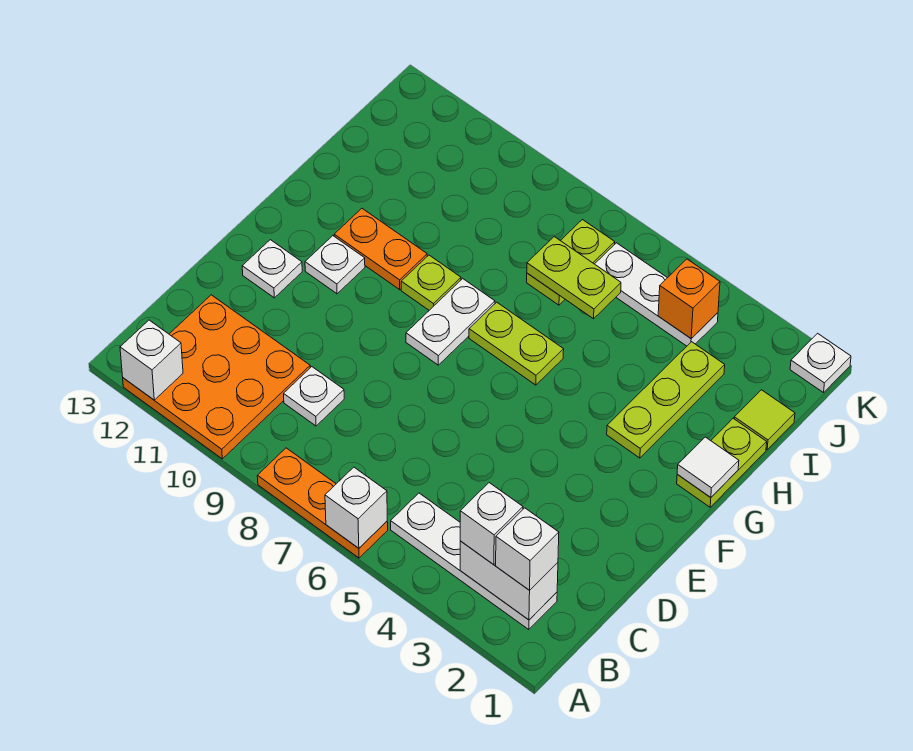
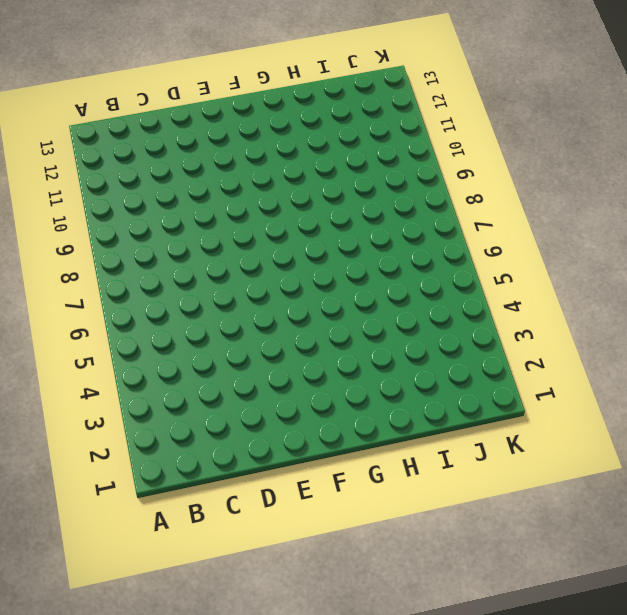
none -> orange 1x3 plate [257,448,388,558]
none -> orange 3x3 plate [123,295,310,459]
none -> white 1x4 plate [391,493,557,629]

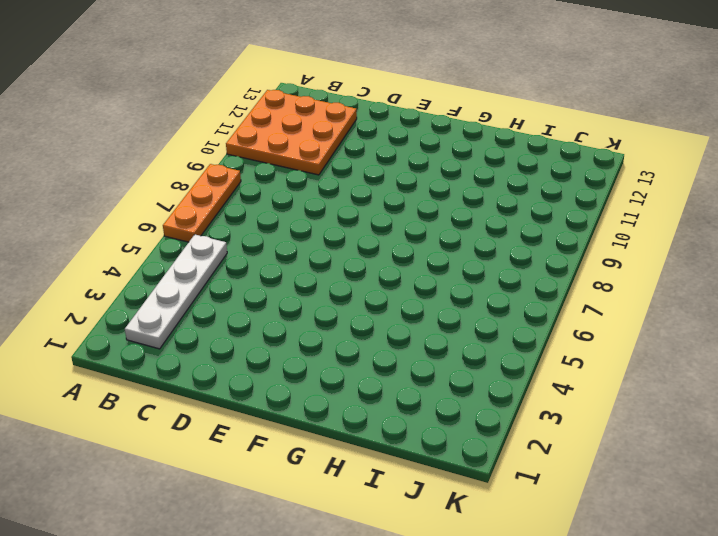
none -> white 1x1 plate [284,367,344,426]
none -> white 1x1 plate [242,240,302,298]
none -> white 1x2 plate [406,279,495,365]

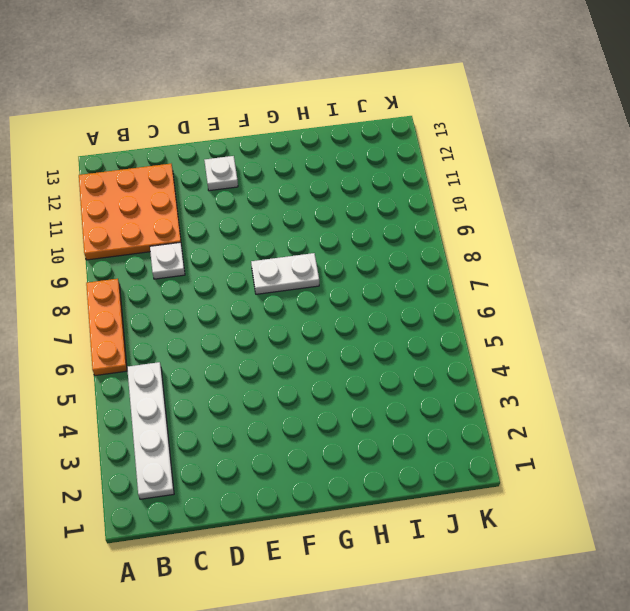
none -> white 1x1 plate [305,236,365,294]
none -> lime 1x2 plate [677,418,767,507]
none -> lime 1x3 plate [607,342,725,458]

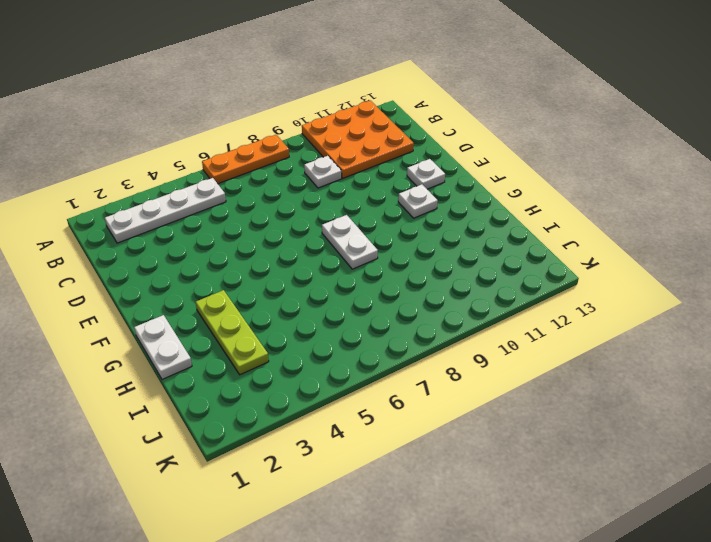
white 1x2 plate [134,315,192,379] -> lime 1x2 plate [677,418,767,507]
none -> lime 1x2 plate [469,302,564,385]
none -> lime 1x1 plate [401,255,461,310]
none -> orange 1x2 plate [334,209,427,290]

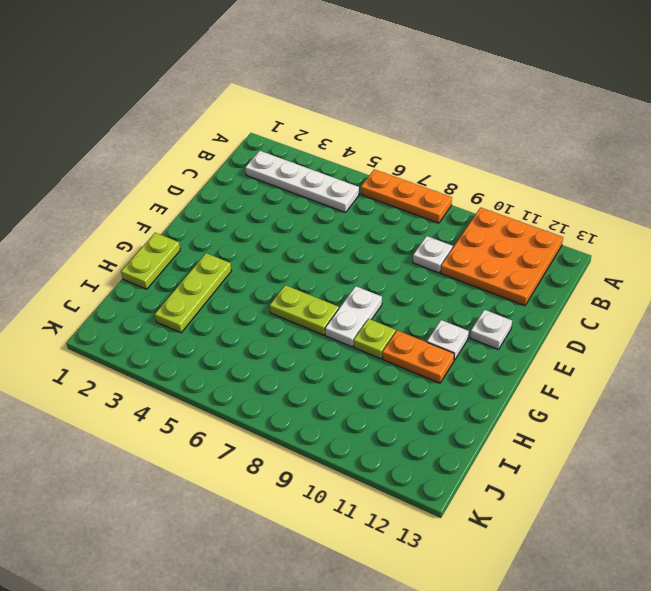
none -> lime 1x1 tile [734,390,795,449]
none -> lime 1x2 plate [527,220,615,305]
none -> white 1x3 plate [595,243,718,346]

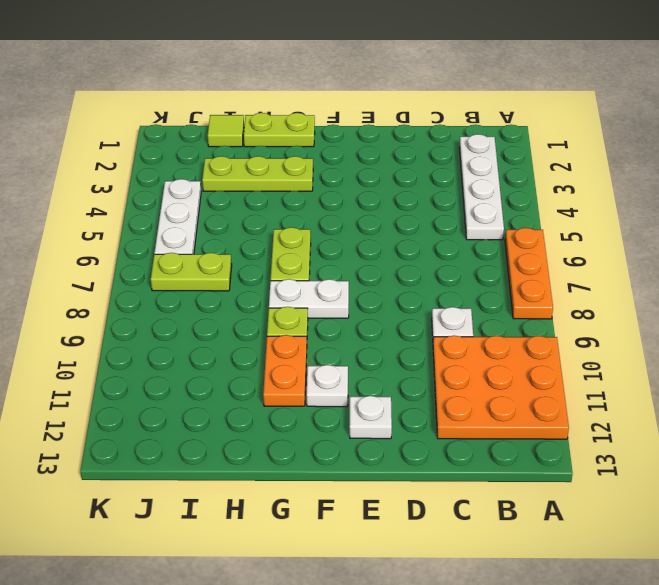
none -> white 1x1 plate [790,333,851,393]
none -> white 1x1 brick [325,467,387,548]
none -> white 1x1 brick [120,320,183,400]

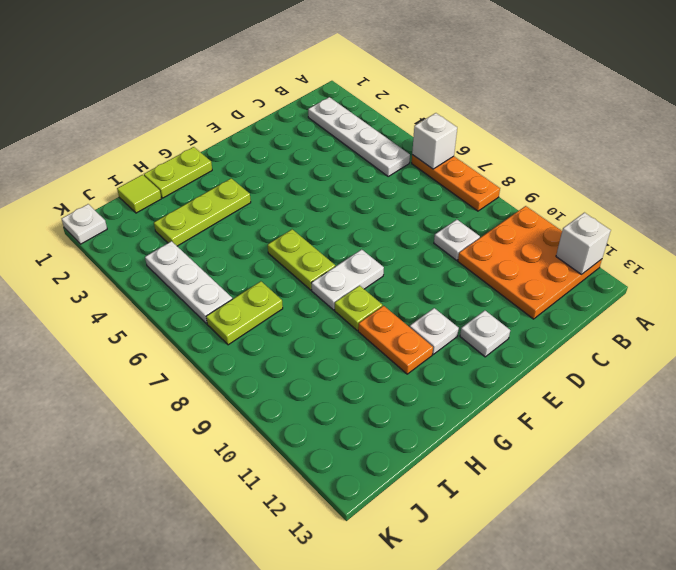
none -> white 1x2 brick [460,541,558,620]
none -> white 1x1 tile [677,437,739,497]
none -> lime 1x2 plate [527,237,621,319]

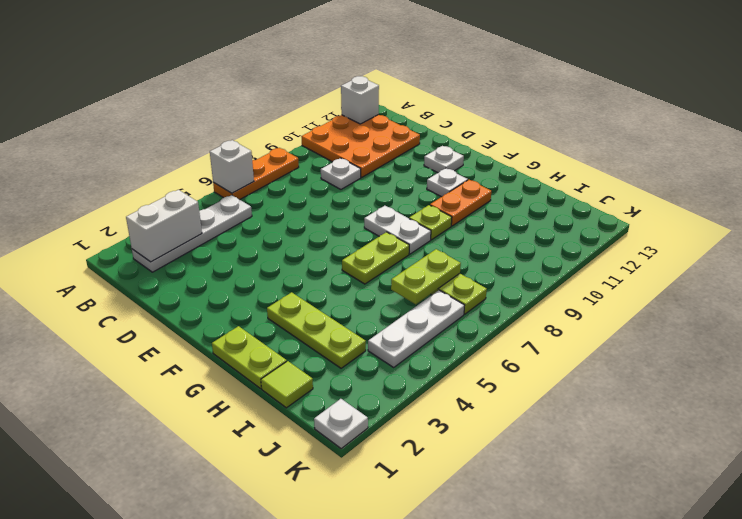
none -> white 1x1 tile [677,437,739,497]
none -> orange 1x1 brick [658,259,720,338]
none -> white 1x1 brick [496,508,559,590]

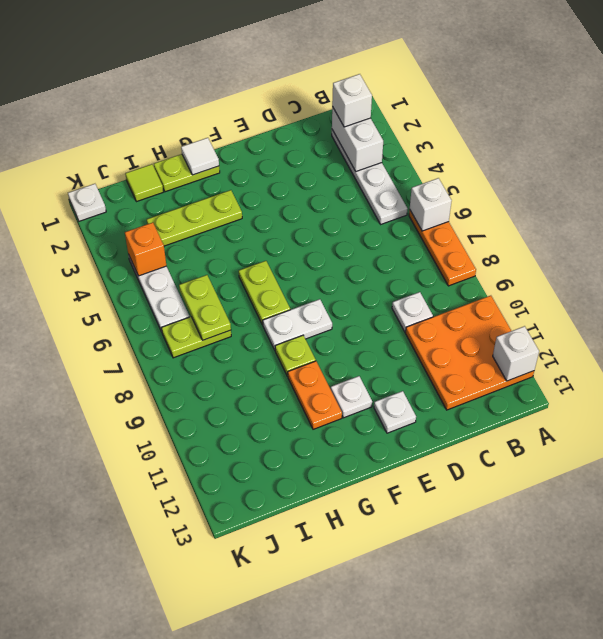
none -> white 1x1 brick [460,483,523,565]

